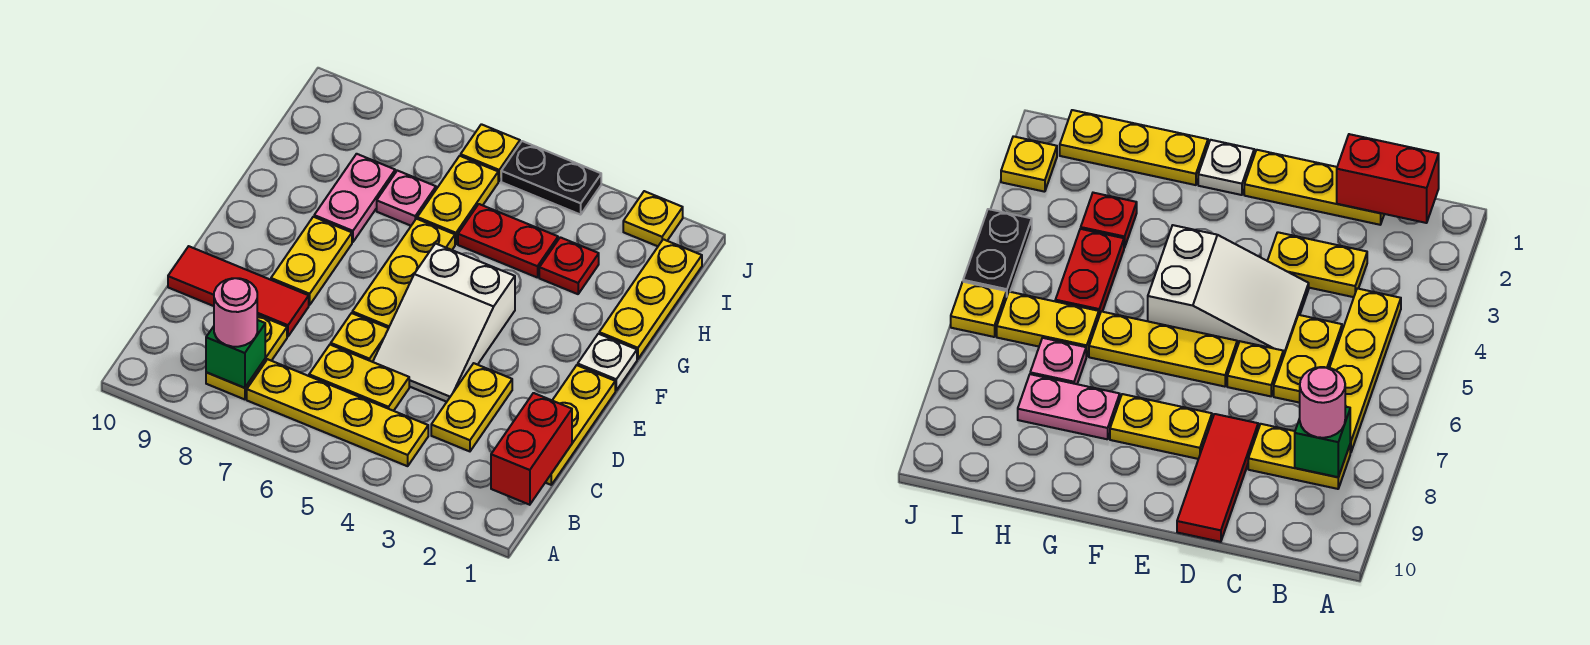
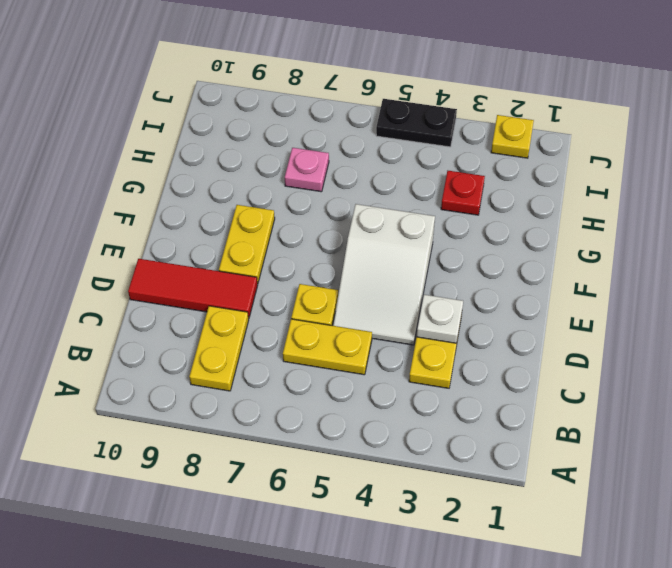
white 1x1 plate [416,294,463,343] -> white 1x1 plate moved to [578,334,637,390]
none -> yellow 1x4 plate [247,359,428,466]
none -> yellow 1x3 plate [545,365,615,485]
none -> yellow 1x3 plate [352,219,455,328]

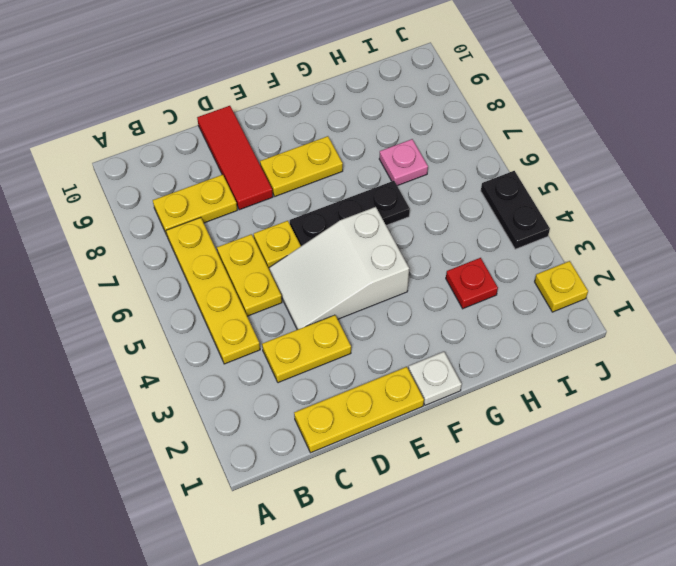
black 1x3 plate [290,181,410,246] -> yellow 1x3 plate [352,219,455,328]
none -> yellow 1x3 plate [599,239,702,359]
none -> pink 1x2 plate [314,154,395,242]
none -> red 1x2 plate [458,204,558,278]

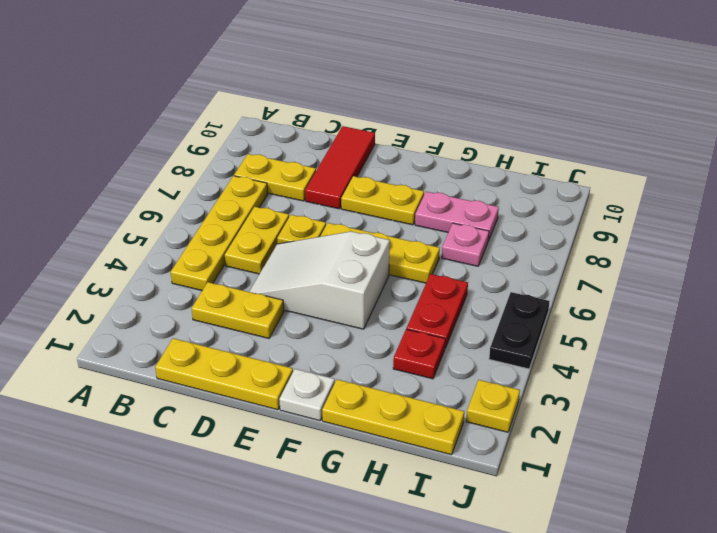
none -> yellow 1x2 plate [417,156,498,244]
none -> yellow 1x1 plate [461,124,520,181]
none -> red 1x2 brick [491,393,572,505]

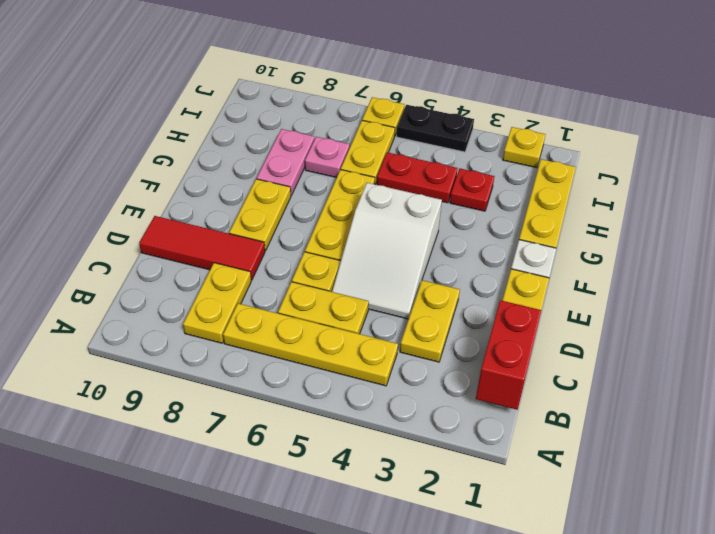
none -> green 1x1 brick [206,320,265,388]
none -> pink 1x1 round brick [214,278,257,347]

